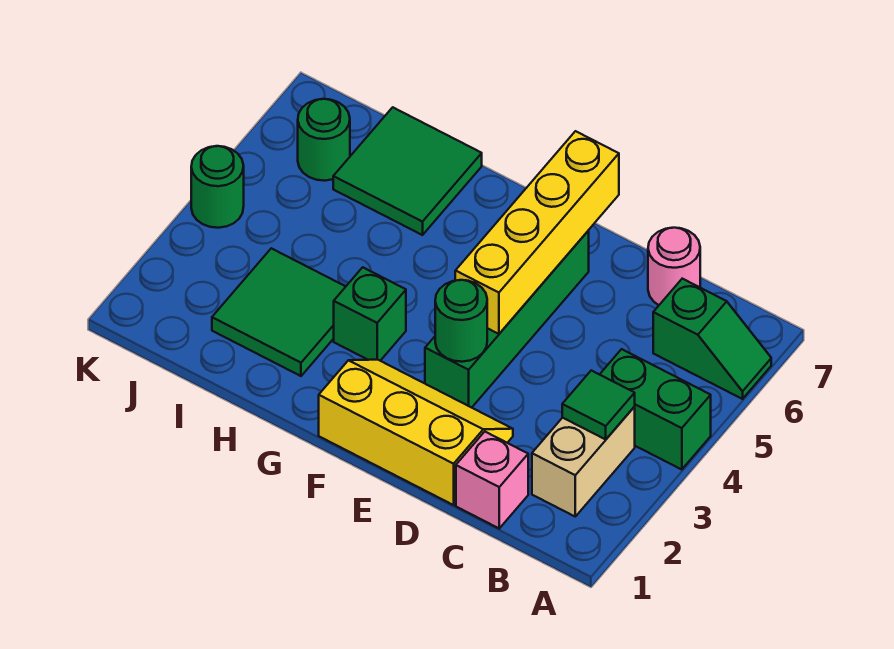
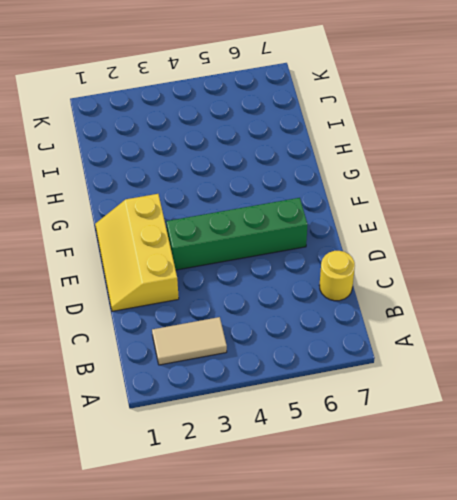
tan 1x2 tile [152,317,227,365] -> tan 1x2 brick [532,407,635,516]
yellow 1x1 round brick [319,251,355,301] -> pink 1x1 round brick [648,228,700,305]
yellow 2x3 slope [95,194,179,311] -> yellow 2x3 slope turned to [319,360,513,505]
none -> green 1x2 brick [600,349,711,470]
none -> green 1x2 slope [653,279,771,399]
none -> pink 1x1 brick [456,432,528,528]

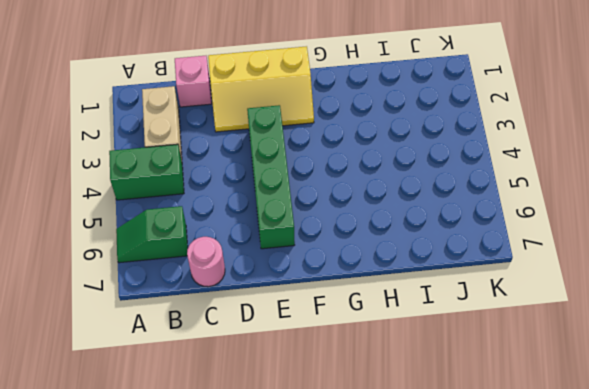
none -> green 1x1 brick [334,267,406,361]
none -> green 2x2 tile [212,248,346,376]
none -> green 2x2 tile [333,107,482,235]

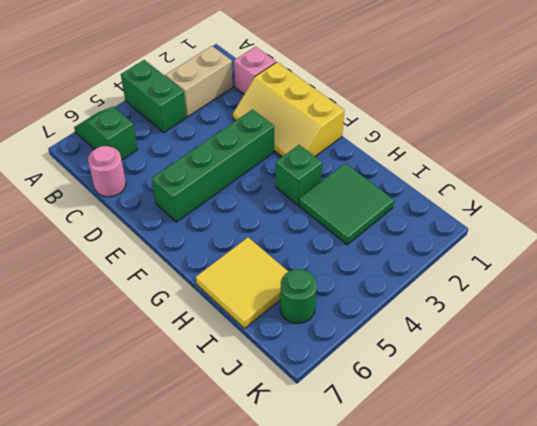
yellow 2x2 tile [196,237,288,329] -> green 2x2 tile [333,107,482,235]
none -> green 1x1 round brick [191,146,244,228]
none -> green 1x1 tile [562,370,635,439]
none -> green 1x1 round brick [435,280,487,362]

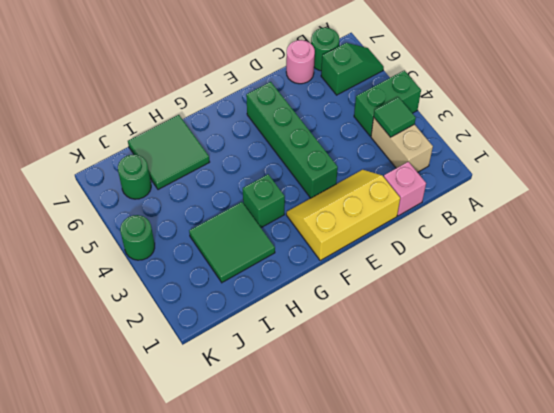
green 1x1 round brick [311,28,339,71] -> green 1x1 round brick moved to [435,280,487,362]
none -> yellow 1x4 brick [455,131,619,334]

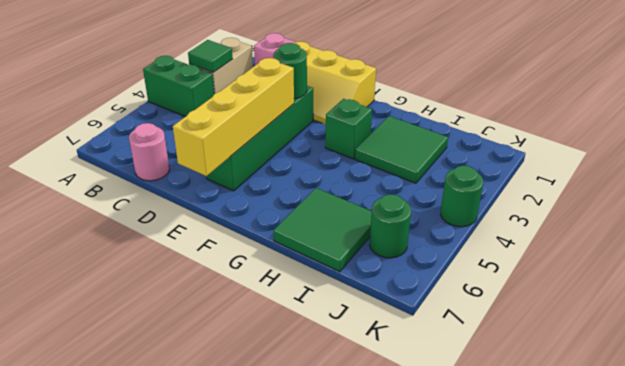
none -> green 1x2 slope [653,279,771,399]

